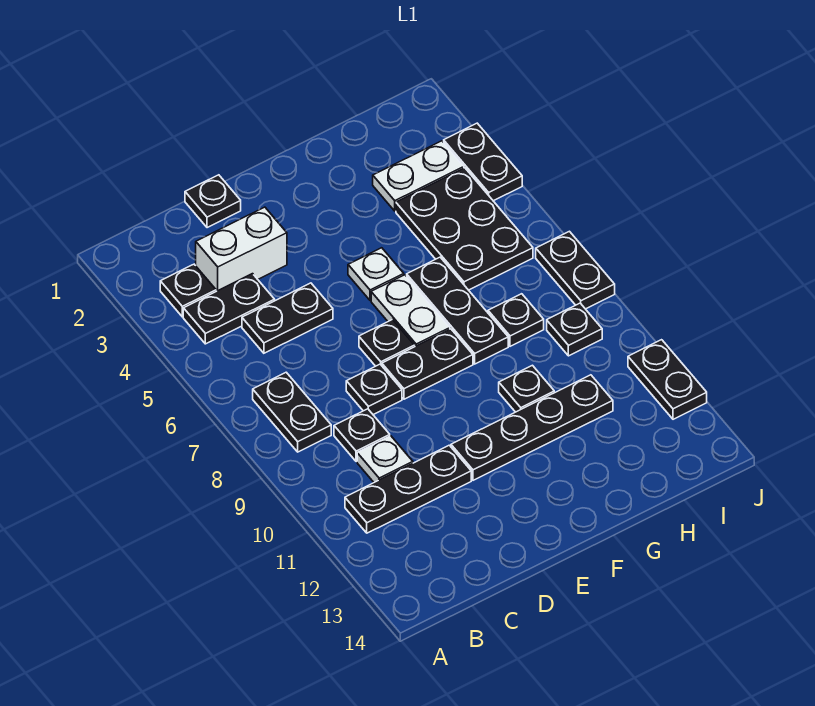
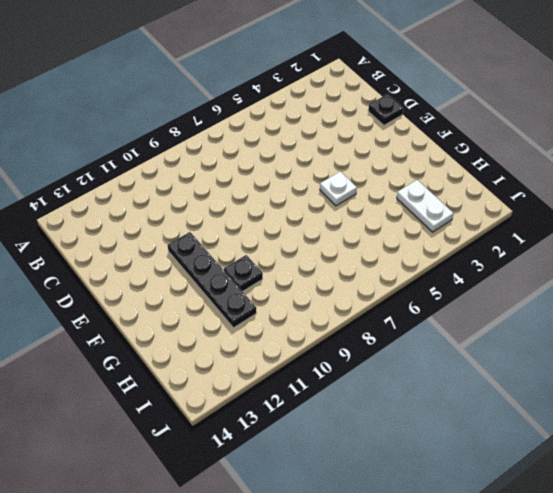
none -> black 1x1 plate [160,264,216,317]
none -> black 1x2 plate [183,274,275,344]
none -> black 1x2 plate [253,372,331,452]

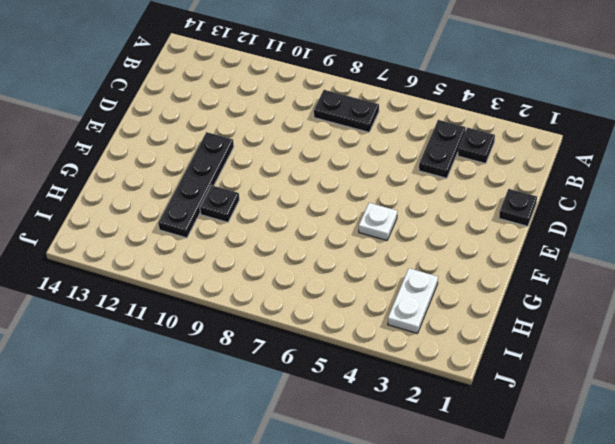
none -> black 1x3 plate [345,445,471,533]
none -> white 1x2 brick [196,207,287,291]
none -> black 1x2 plate [242,283,333,353]

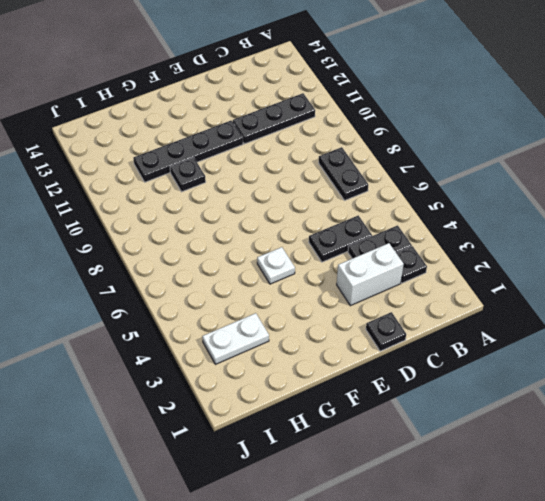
none -> black 1x1 plate [334,409,390,462]
none -> white 1x1 plate [357,436,413,482]
none -> black 1x1 plate [346,364,402,415]

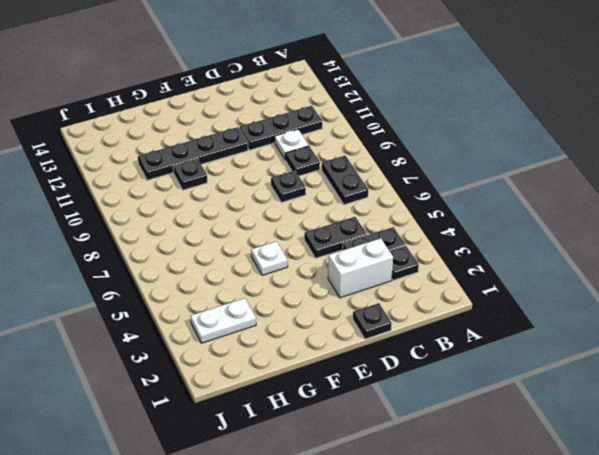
none -> black 1x1 plate [359,320,414,366]
none -> black 1x2 plate [382,329,473,399]
none -> white 1x2 plate [371,275,450,347]

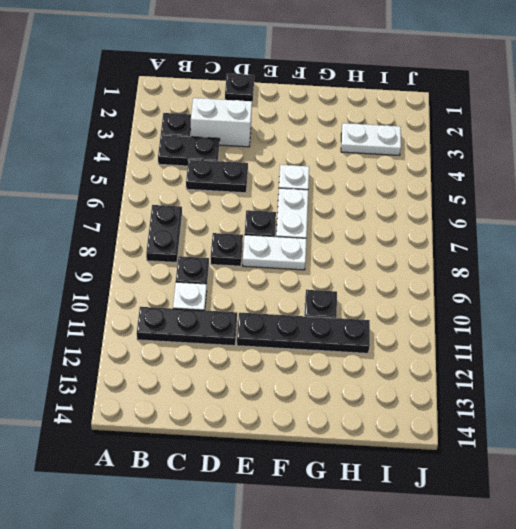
white 1x2 plate [243,235,307,270] -> black 1x2 plate [382,329,473,399]
none -> black 1x3 plate [407,257,508,364]
none -> black 2x3 plate [396,168,533,290]
none -> black 1x1 plate [488,294,544,346]

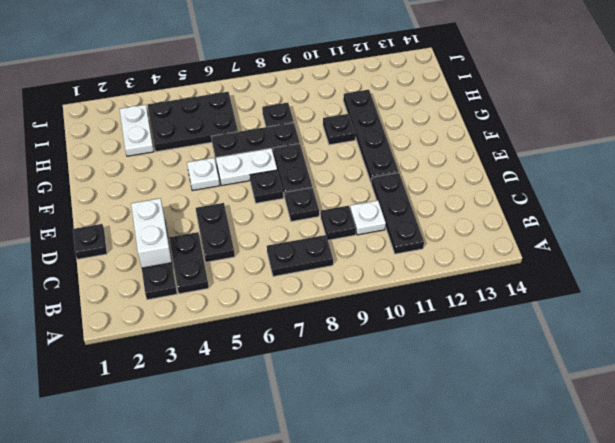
none -> black 1x1 plate [547,303,602,356]
none -> black 1x2 plate [444,123,522,201]
none -> black 1x2 plate [536,231,615,309]

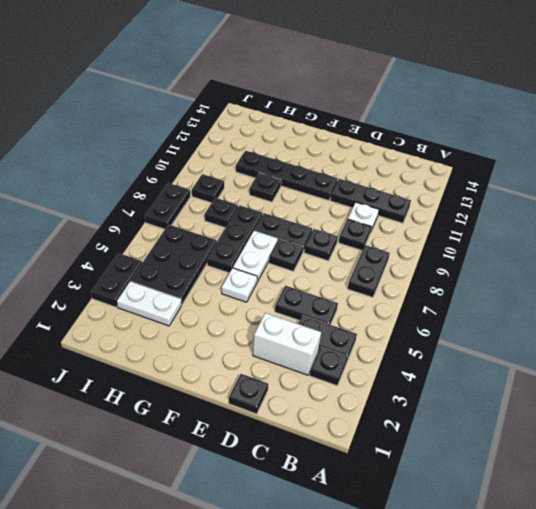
none -> black 1x2 plate [628,340,707,419]

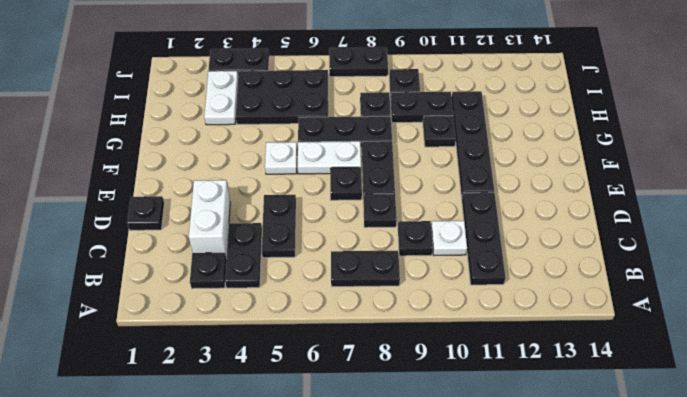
black 1x2 plate [391,92,453,123] -> black 1x2 plate moved to [628,340,707,419]

